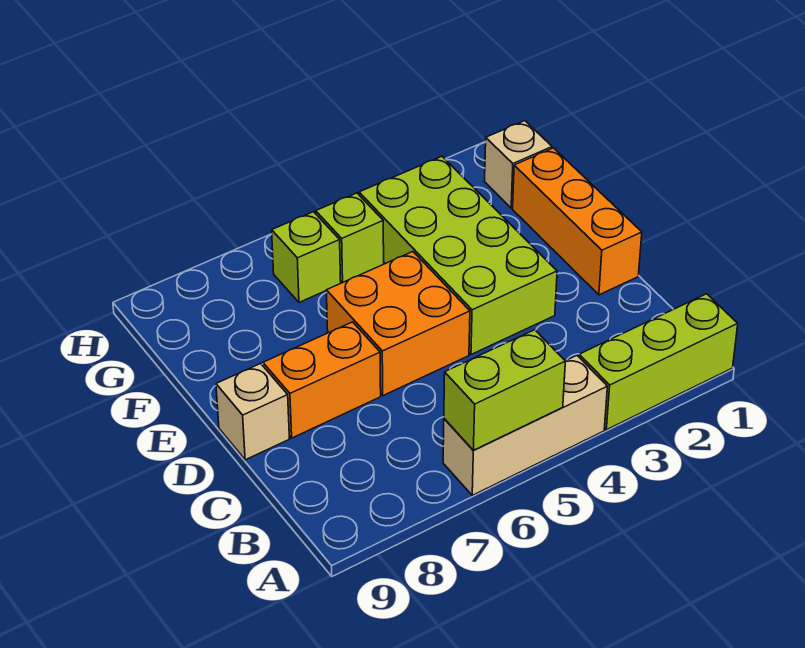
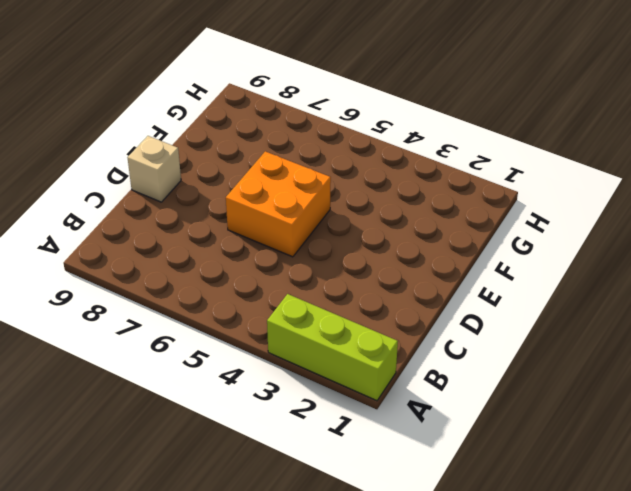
none -> tan 1x3 brick [443,356,607,495]
none -> orange 1x3 brick [513,148,642,295]

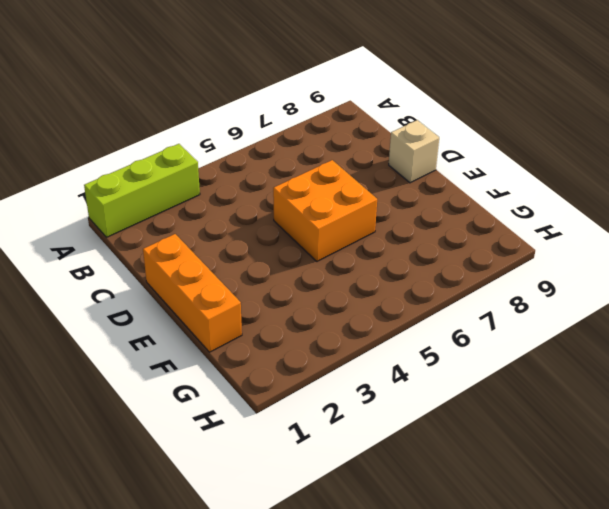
none -> tan 1x3 brick [443,356,607,495]
none -> lime 2x4 brick [359,156,557,354]

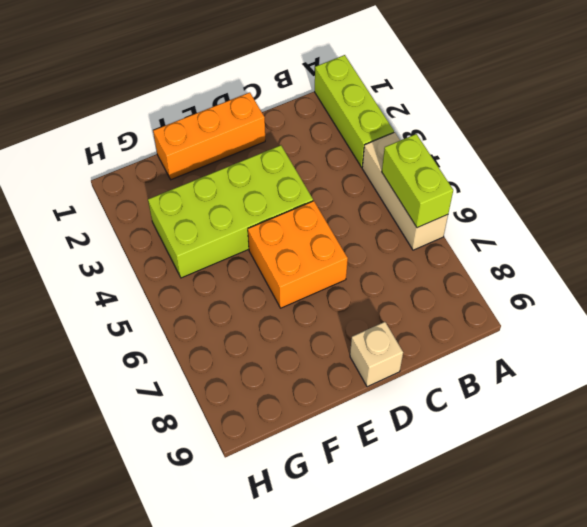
none -> orange 1x2 brick [263,322,381,438]
none -> tan 1x1 brick [485,121,552,208]

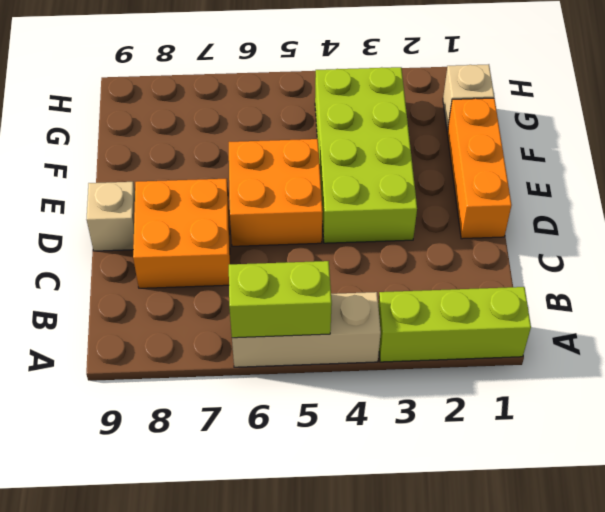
orange 2x2 brick [133,179,230,288] -> orange 1x2 brick [263,322,381,438]
none -> lime 1x1 brick [316,193,384,283]
none -> lime 1x1 brick [272,212,341,302]

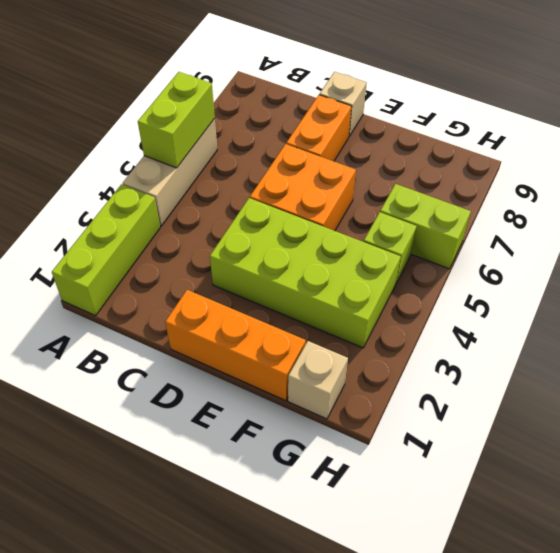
lime 1x2 brick [380,184,471,269] -> lime 1x1 brick [272,212,341,302]

